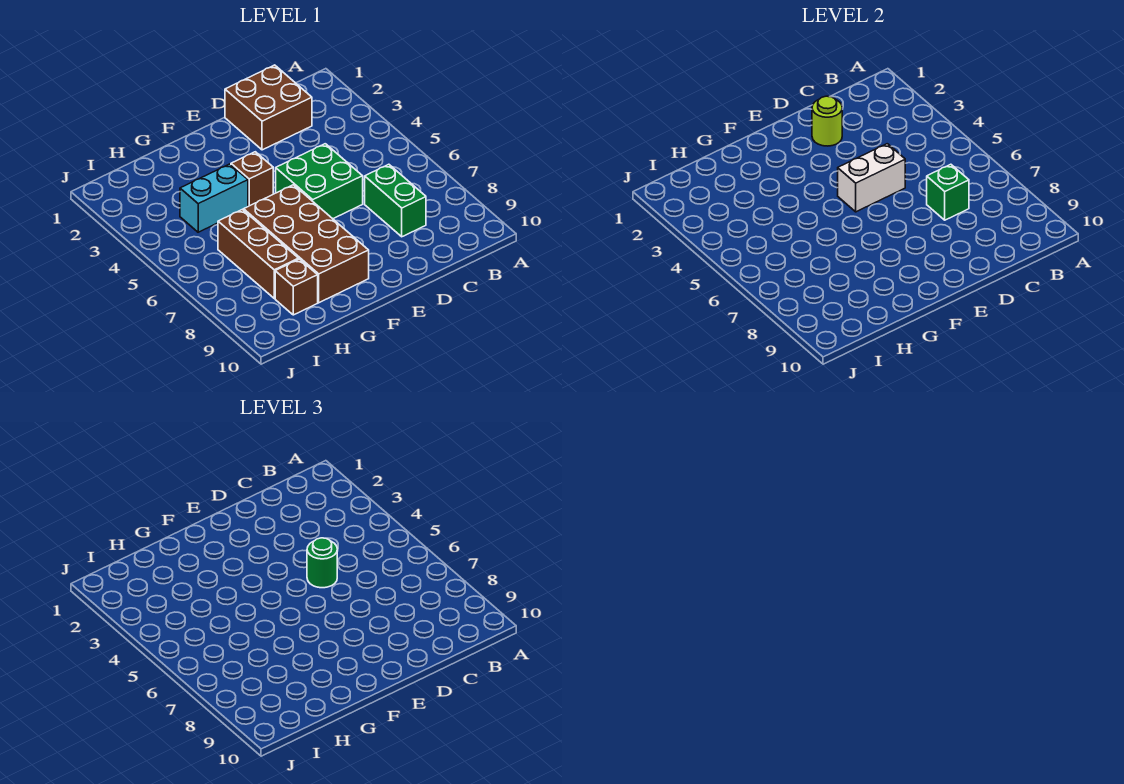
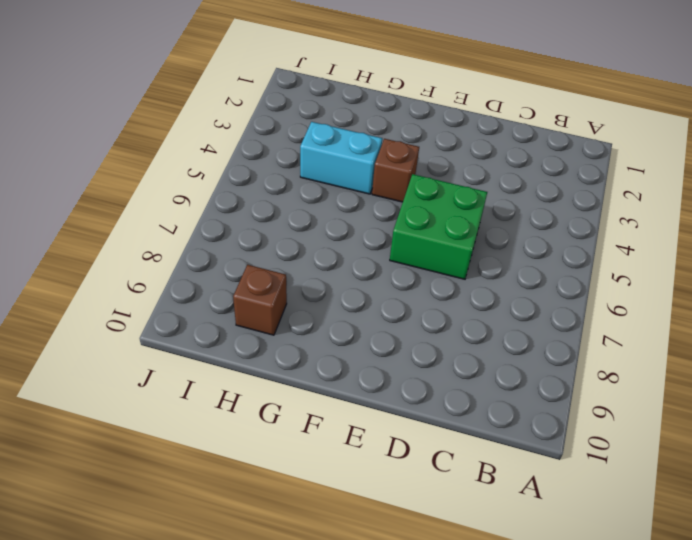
none -> brown 2x2 brick [225,65,312,150]
none -> green 1x2 brick [365,164,426,237]
none -> brown 2x4 brick [244,185,369,303]

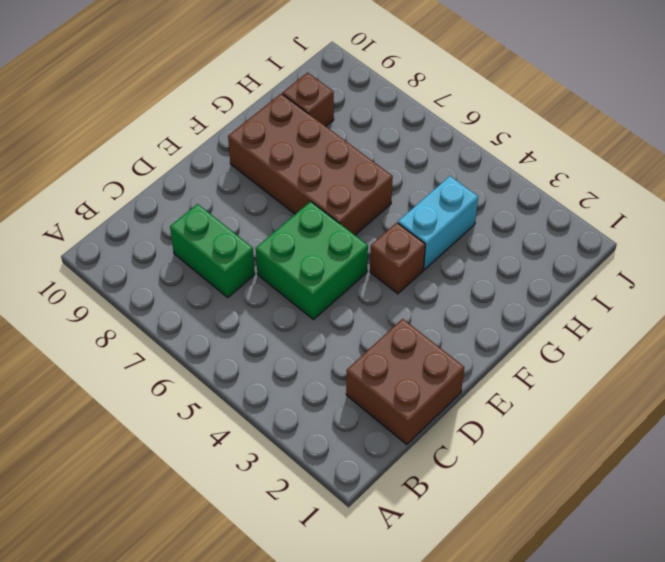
none -> brown 1x3 brick [218,209,299,298]
none -> green 1x1 brick [927,164,969,220]
none -> lime 1x1 round brick [812,96,842,146]

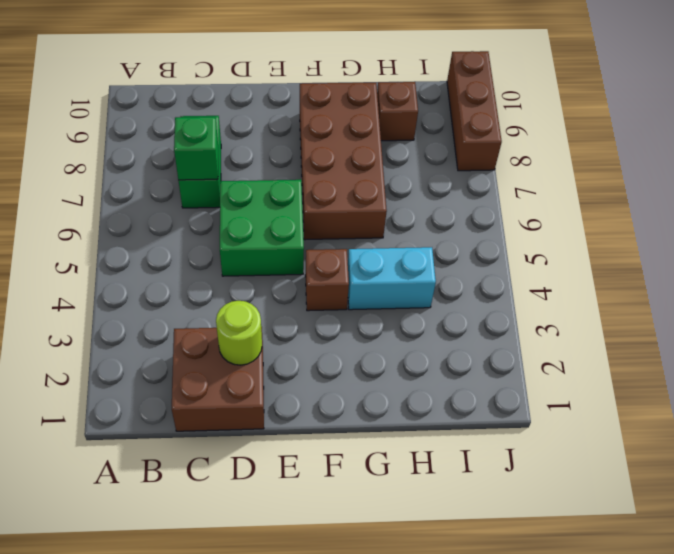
brown 1x3 brick [447,51,502,171] -> brown 1x3 brick moved to [218,209,299,298]
none -> white 1x2 brick [838,144,905,212]
none -> green 1x1 round brick [307,538,337,588]

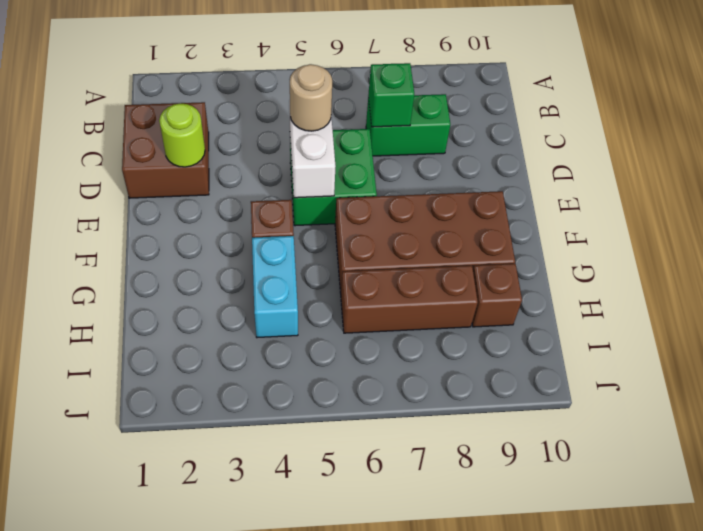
tan 1x1 round brick [290,64,332,131] -> green 1x1 round brick [307,538,337,588]

